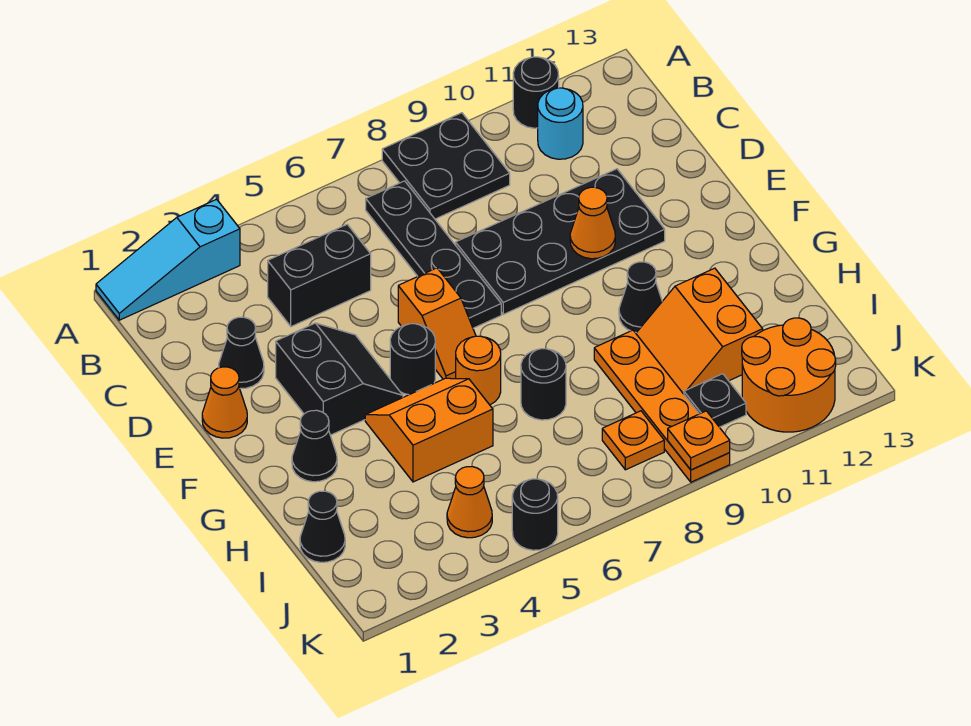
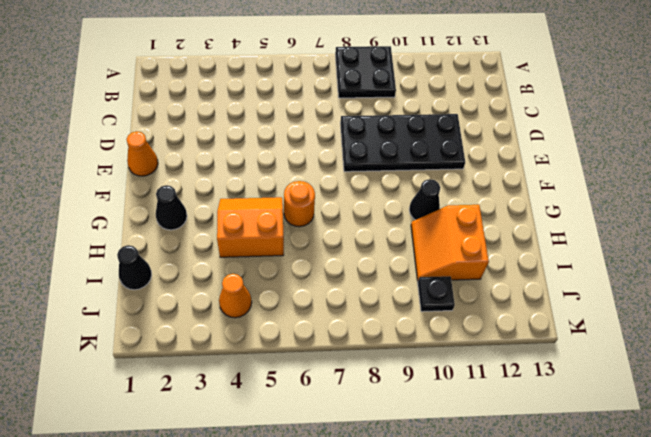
none -> cyan 1x3 slope [96,199,240,320]
none -> black 1x1 round brick [513,57,559,128]
none -> black 1x4 plate [366,181,501,328]

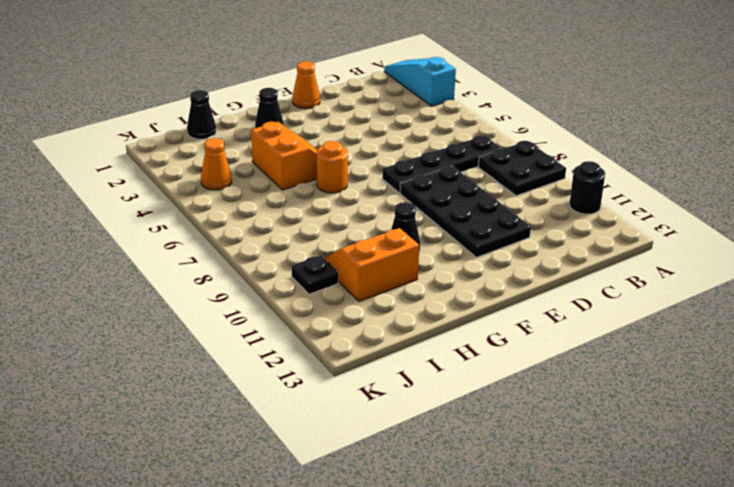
none -> cyan 1x1 round brick [538,88,583,159]
none -> black 1x2 brick [268,224,371,327]
none -> black 1x1 cone [219,317,264,388]

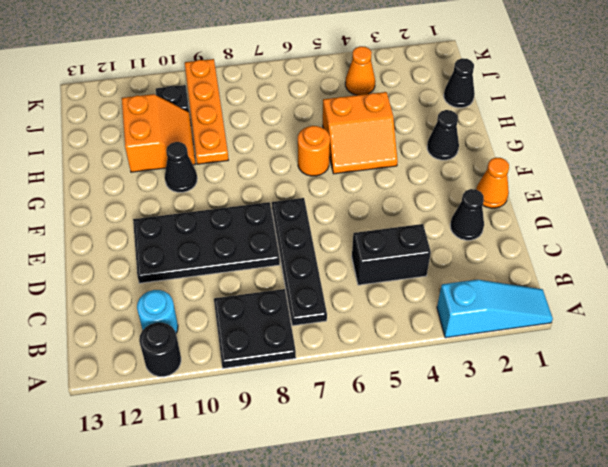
none -> black 2x2 slope [276,323,403,435]
none -> orange 1x2 slope [398,268,476,379]
none -> black 1x1 round brick [390,324,435,395]

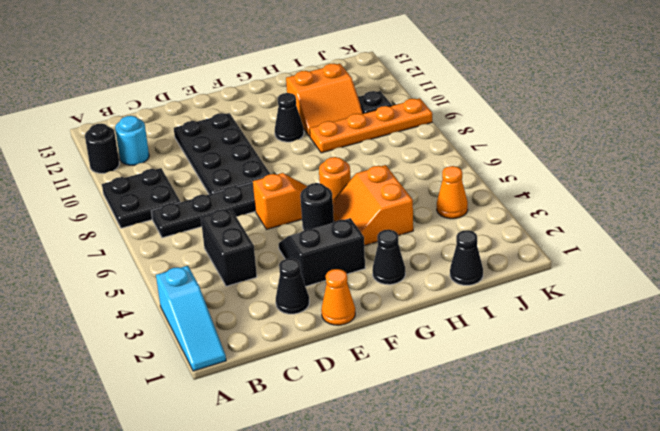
none -> black 1x1 round brick [521,349,566,420]
none -> orange 1x1 plate [602,411,664,470]
none -> orange 2x2 round brick [742,318,836,432]

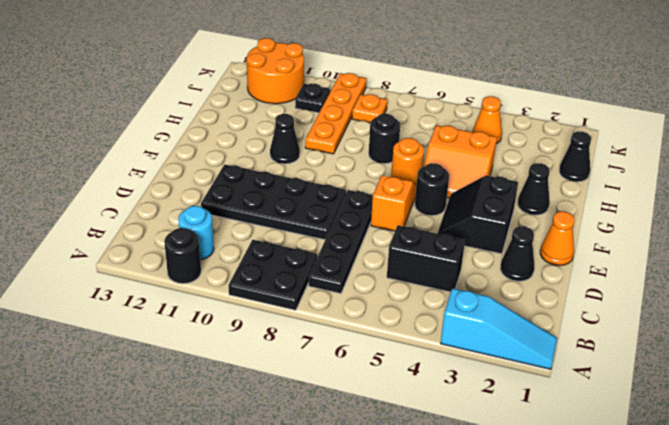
none -> orange 2x2 slope [636,268,763,394]
none -> black 1x1 round brick [512,479,558,550]
none -> orange 1x1 cone [570,187,615,259]

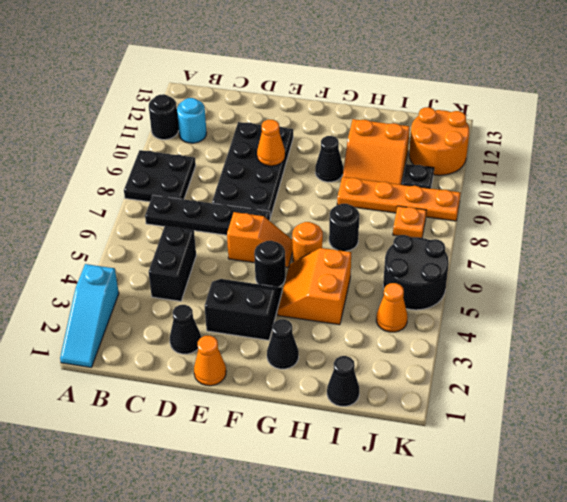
black 2x2 round brick [383,235,449,310] -> black 1x1 round brick [512,479,558,550]
none -> orange 1x1 plate [668,411,730,470]

